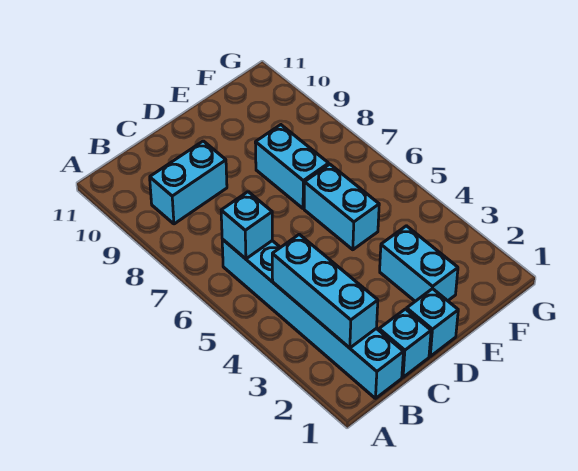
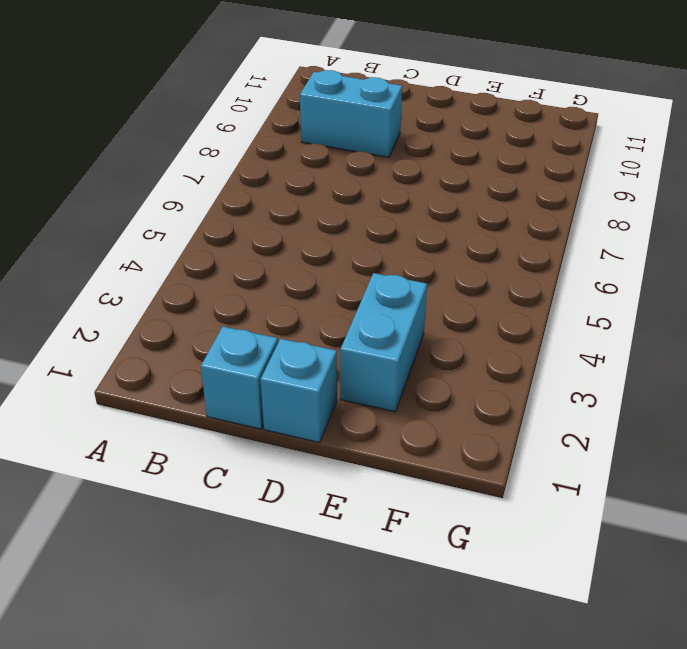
none -> cyan 1x6 brick [222,239,403,398]
none -> cyan 1x2 brick [304,164,379,250]

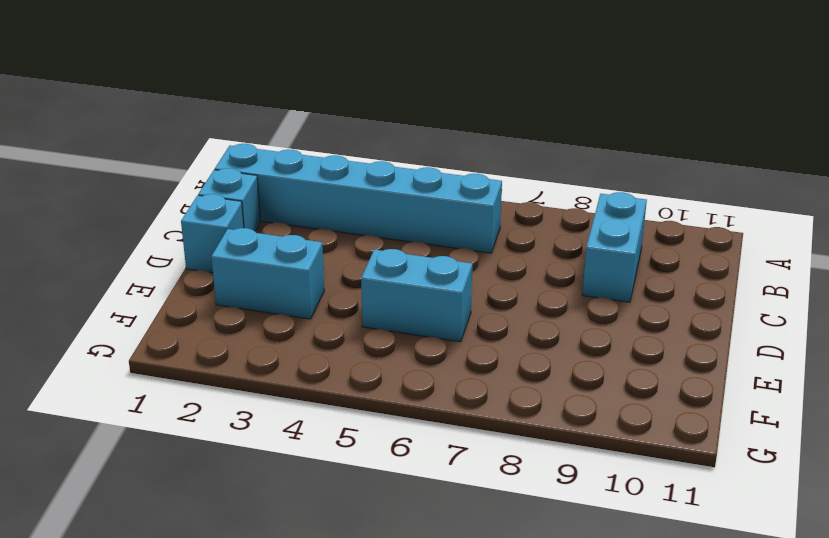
none -> cyan 1x2 brick [255,125,329,209]
none -> cyan 1x3 brick [272,234,378,348]

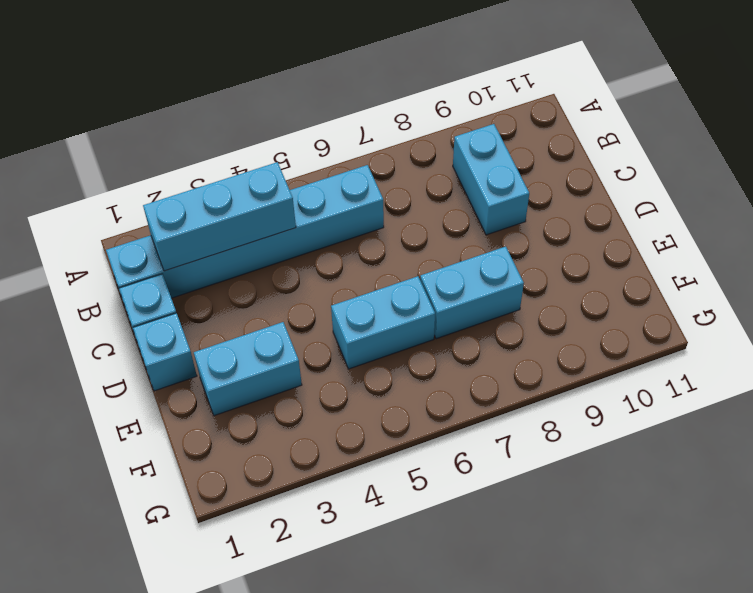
none -> cyan 1x1 brick [221,192,272,259]

